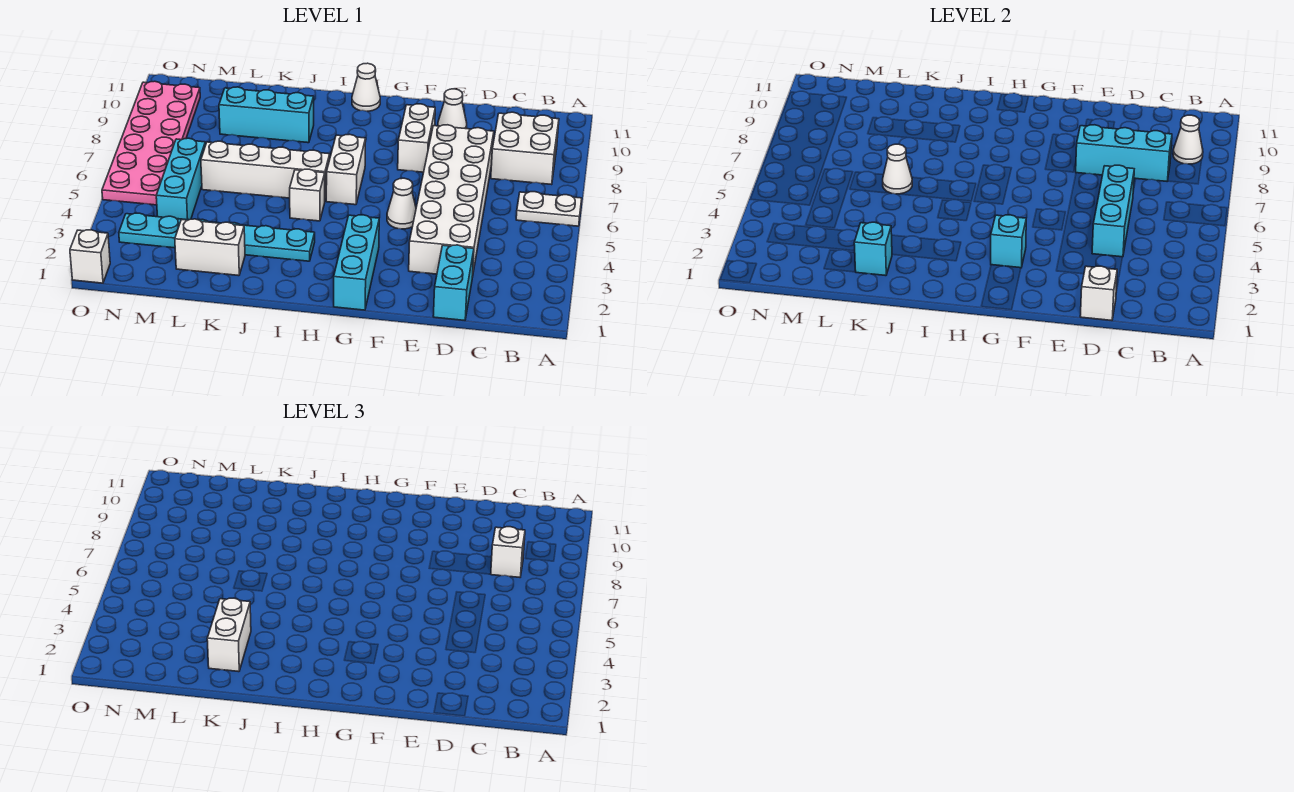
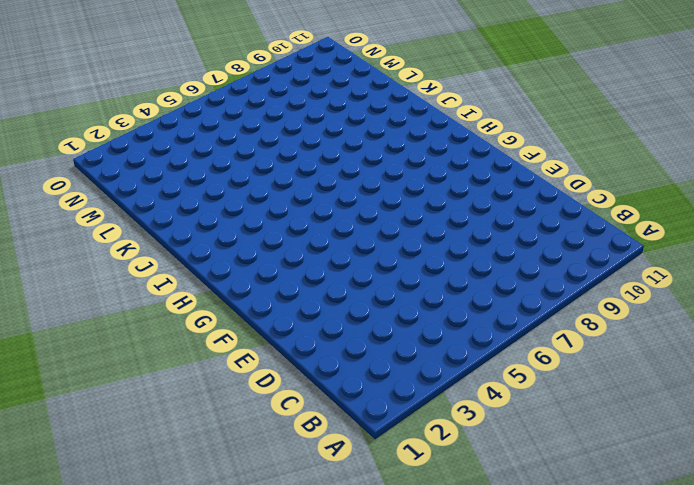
none -> white 1x2 plate [516,192,582,226]
none -> white 2x2 brick [491,112,559,185]
none -> cyan 1x2 brick [433,245,474,321]

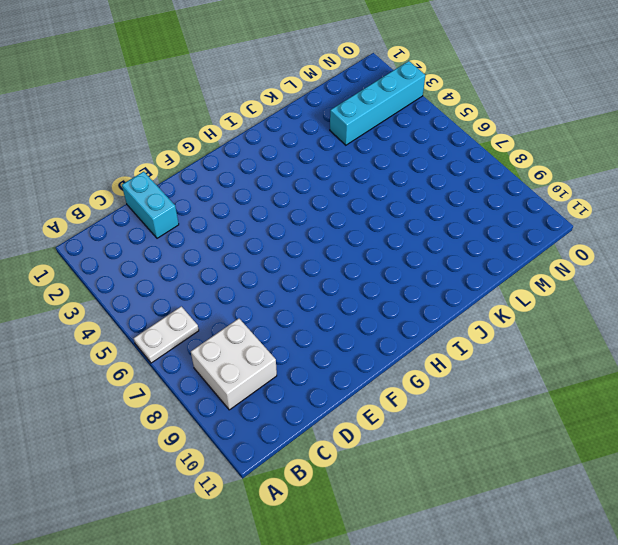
cyan 1x4 brick [330,61,425,145] -> cyan 1x6 plate [119,213,315,261]
none -> white 2x6 brick [409,125,494,277]
none -> white 1x1 cone [438,89,467,129]
none -> white 1x1 cone [387,178,416,229]

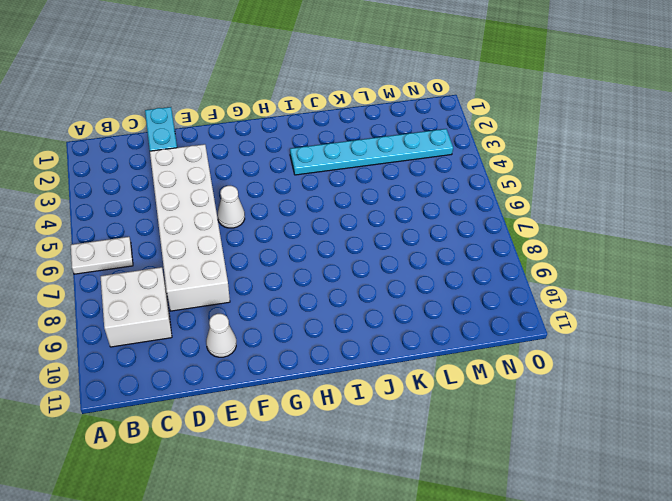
none -> white 1x2 brick [398,104,435,172]
none -> cyan 1x3 brick [334,215,379,310]
none -> white 1x2 brick [326,134,366,205]

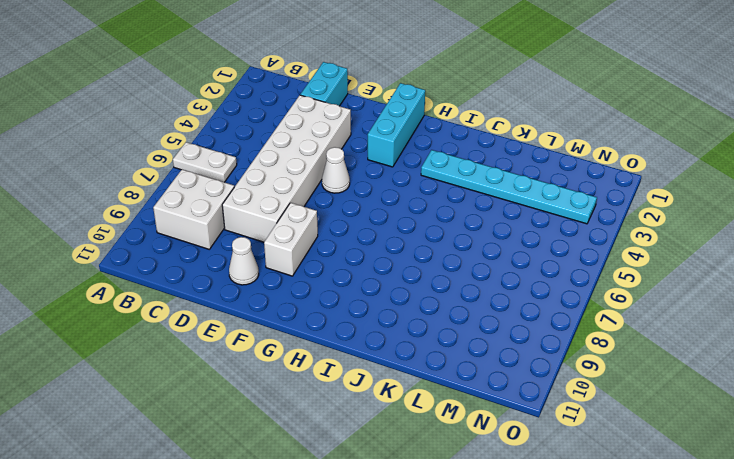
none -> white 1x2 brick [326,134,366,205]
none -> white 1x1 cone [352,63,380,111]
none -> white 1x1 brick [290,169,325,221]

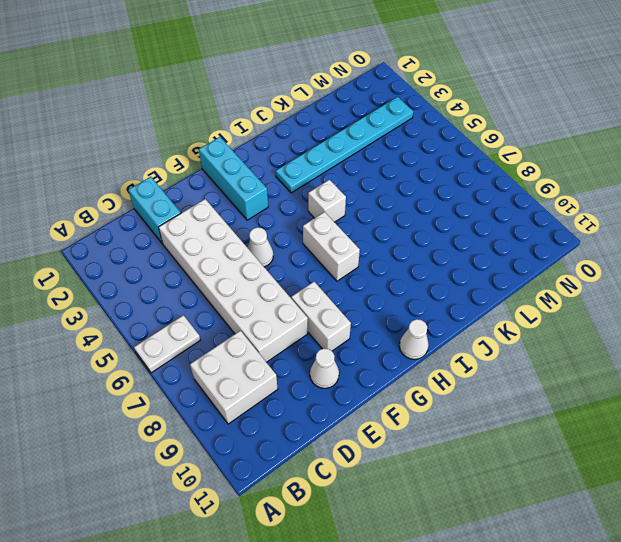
none -> white 1x4 brick [201,141,330,200]
none -> cyan 1x3 brick [219,87,314,143]
none -> white 1x2 brick [175,219,245,276]

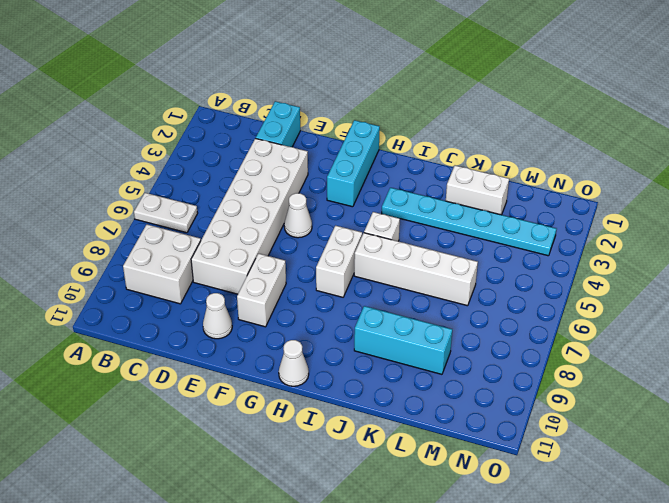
none -> cyan 1x3 brick [156,138,205,220]
none -> pink 2x6 plate [102,81,200,205]
none -> white 1x1 brick [70,230,110,283]

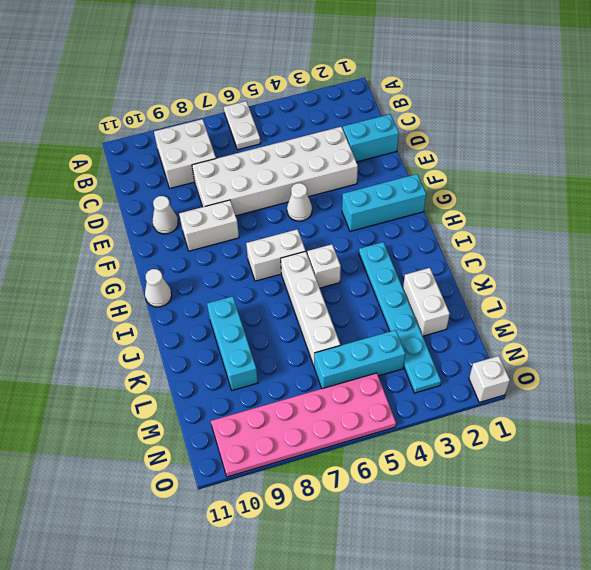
none -> white 1x1 cone [1173,115,1203,164]
none -> cyan 1x3 brick [1076,125,1172,182]
none -> white 1x1 brick [1080,266,1117,321]

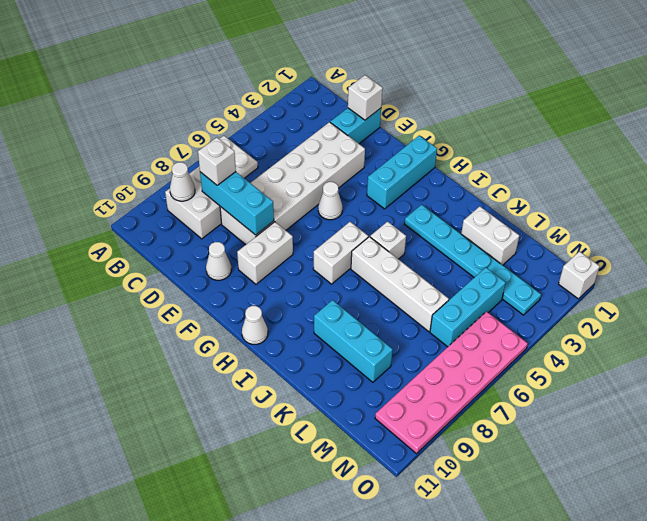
none -> cyan 1x3 brick [1092,165,1134,257]
none -> cyan 1x1 brick [991,215,1026,268]
none -> cyan 1x1 brick [854,222,892,276]

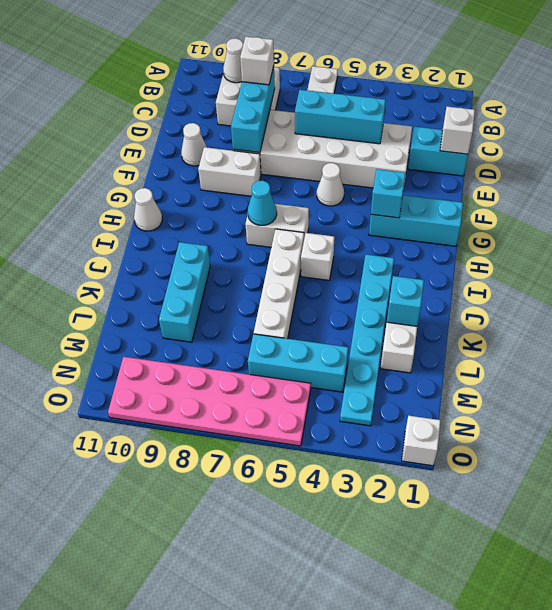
cyan 1x1 cone [248,181,277,225] -> none
none -> white 1x1 cone [883,144,912,194]
none -> white 1x2 brick [207,598,251,672]

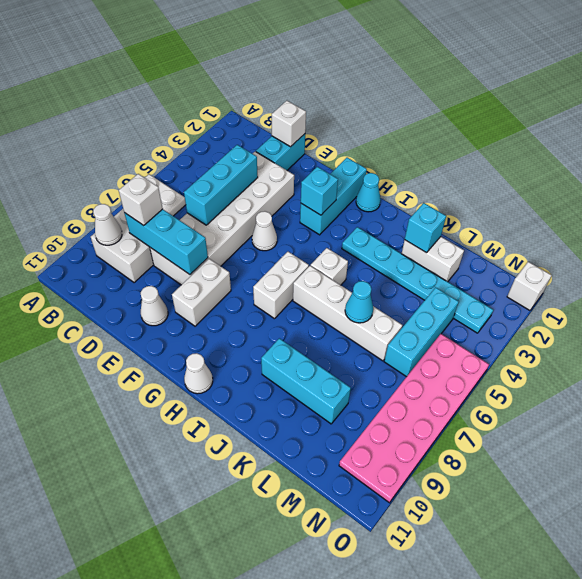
cyan 1x1 cone [356,173,381,212] -> none
cyan 1x1 cone [345,281,373,323] -> white 1x1 cone [883,144,912,194]
none -> white 1x2 brick [207,598,251,672]

